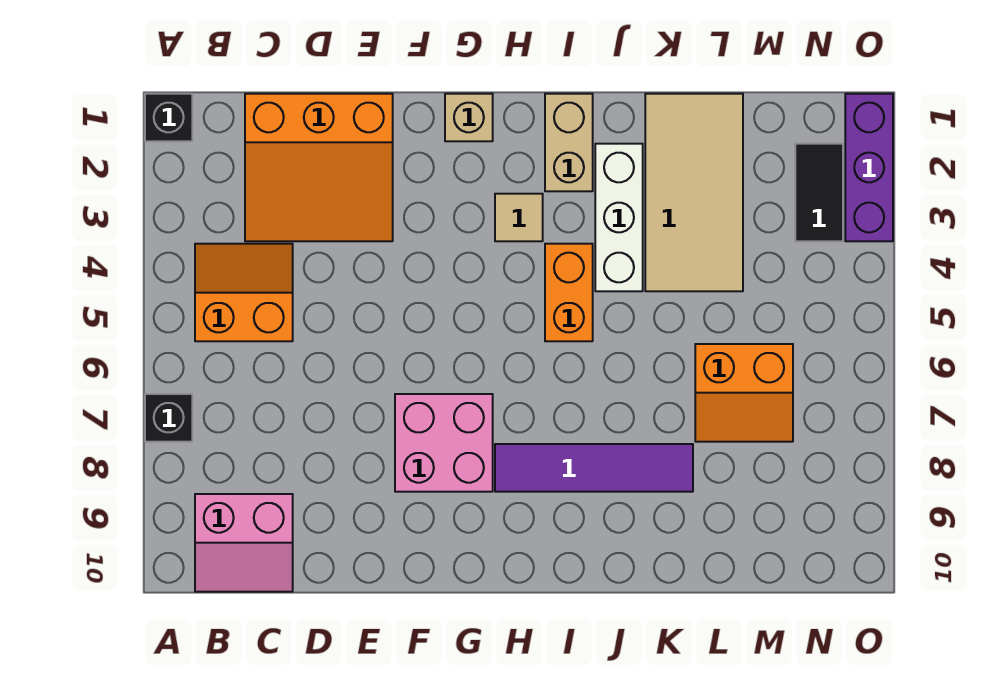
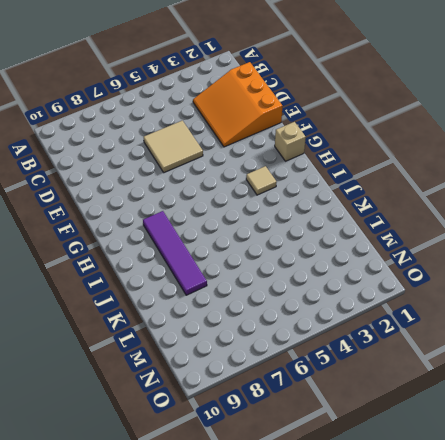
tan 2x2 tile [144,121,203,173] -> none
none -> black 1x1 brick [145,94,192,141]
none -> black 1x1 brick [145,394,192,442]
none -> orange 2x2 slope [195,244,293,341]

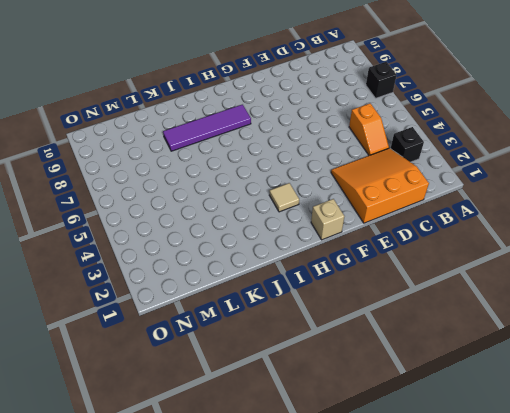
black 1x1 brick [390,127,424,162] -> black 1x1 brick moved to [145,94,192,141]
orange 1x2 slope [349,103,389,155] -> orange 2x2 slope [195,244,293,341]
none -> pink 2x2 slope [195,494,293,592]
none -> pink 2x2 brick [395,394,493,492]
none -> tan 1x2 brick [545,94,593,191]

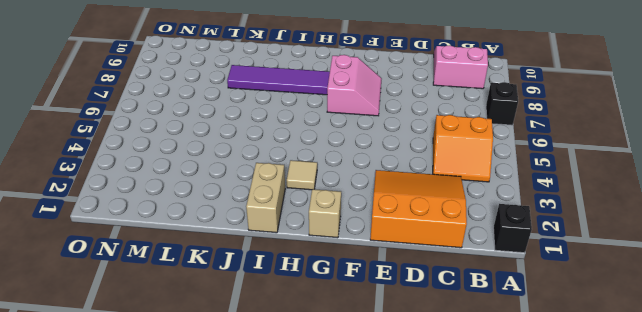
pink 2x2 slope [327,55,382,116] -> pink 2x2 brick [395,394,493,492]
none -> orange 1x2 brick [545,244,593,341]
none -> white 1x3 brick [595,144,643,291]
none -> tan 2x4 tile [645,94,743,291]

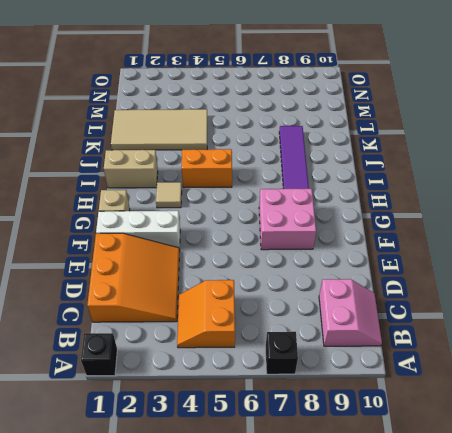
white 1x3 brick [96,211,180,249] -> white 1x3 brick moved to [595,144,643,291]
none -> orange 2x2 slope [695,344,793,442]
none -> black 1x2 tile [795,144,843,241]
none -> purple 1x3 brick [845,94,893,241]

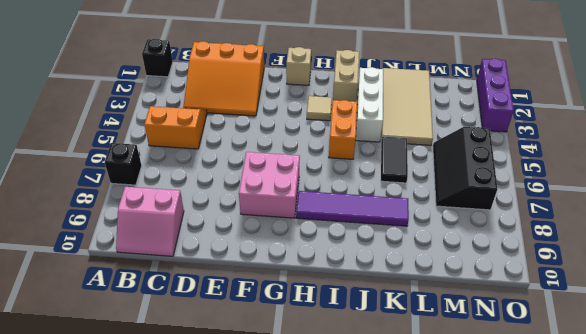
black 1x2 tile [381,136,408,183] -> black 1x2 tile moved to [795,144,843,241]
black 2x3 slope [433,127,497,210] -> orange 2x2 slope [695,344,793,442]

